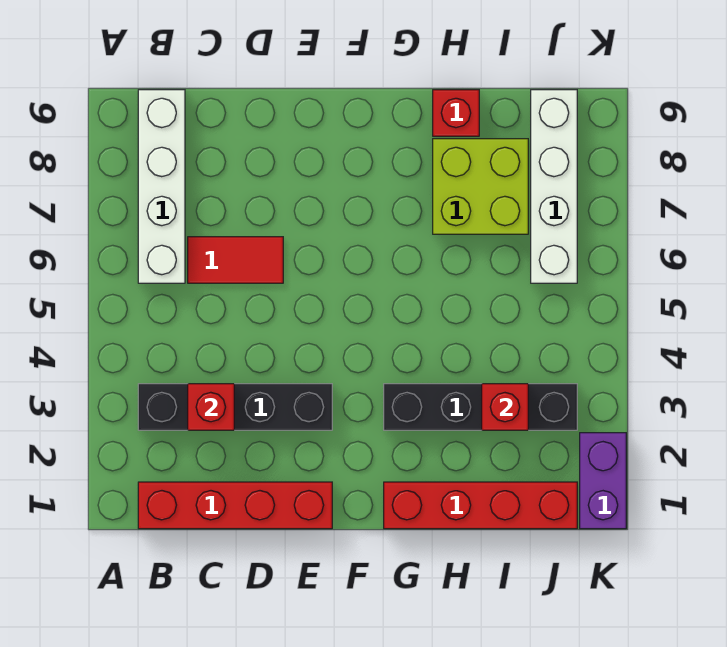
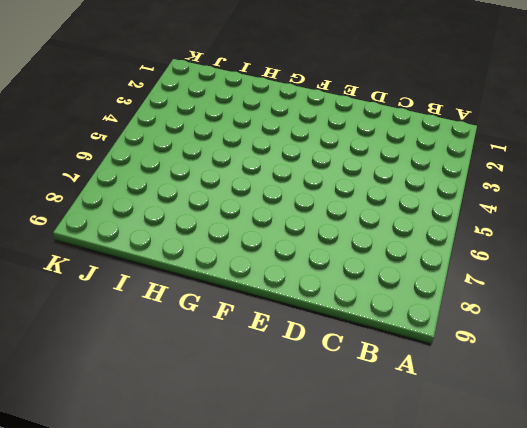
none -> red 1x4 brick [138,482,332,529]
none -> black 1x4 brick [138,384,332,430]
none -> white 1x4 brick [138,90,185,283]

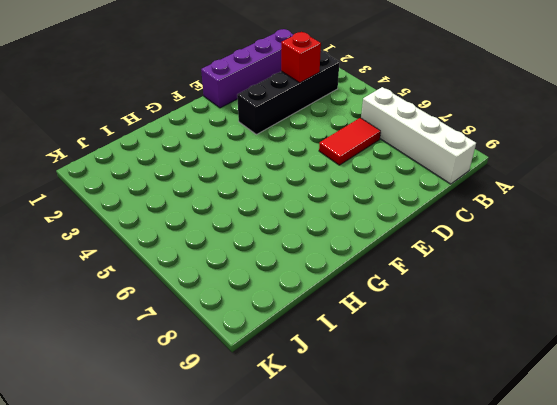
purple 1x4 brick [201,29,293,108] -> red 1x4 brick [138,482,332,529]
none -> red 1x4 brick [384,482,577,529]
none -> black 1x4 brick [384,384,577,430]
none -> lime 2x2 brick [433,139,528,234]

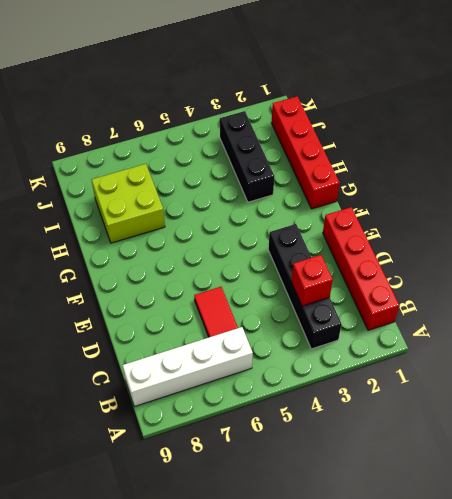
black 1x3 brick [220,111,274,202] -> black 1x4 brick [384,384,577,430]
none -> red 1x1 brick [433,90,479,136]
none -> white 1x4 brick [531,90,577,283]
none -> purple 1x2 brick [580,433,626,529]

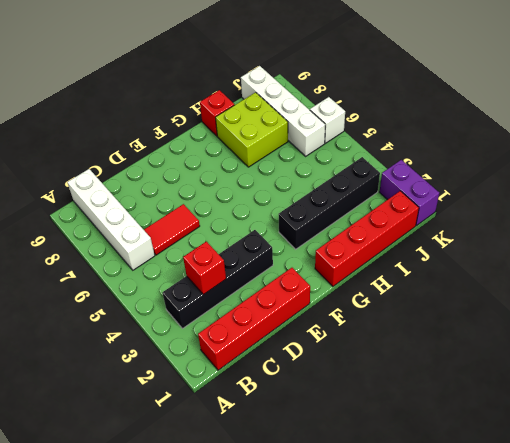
white 1x1 brick [310,97,345,143] -> none
none -> red 1x1 brick [482,384,528,430]

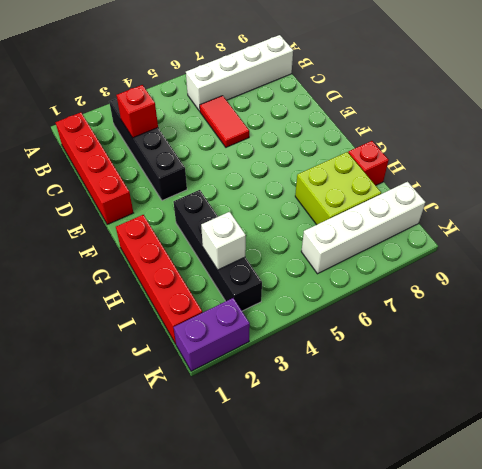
white 1x1 brick [201,212,246,270] -> red 1x1 brick [482,384,528,430]

